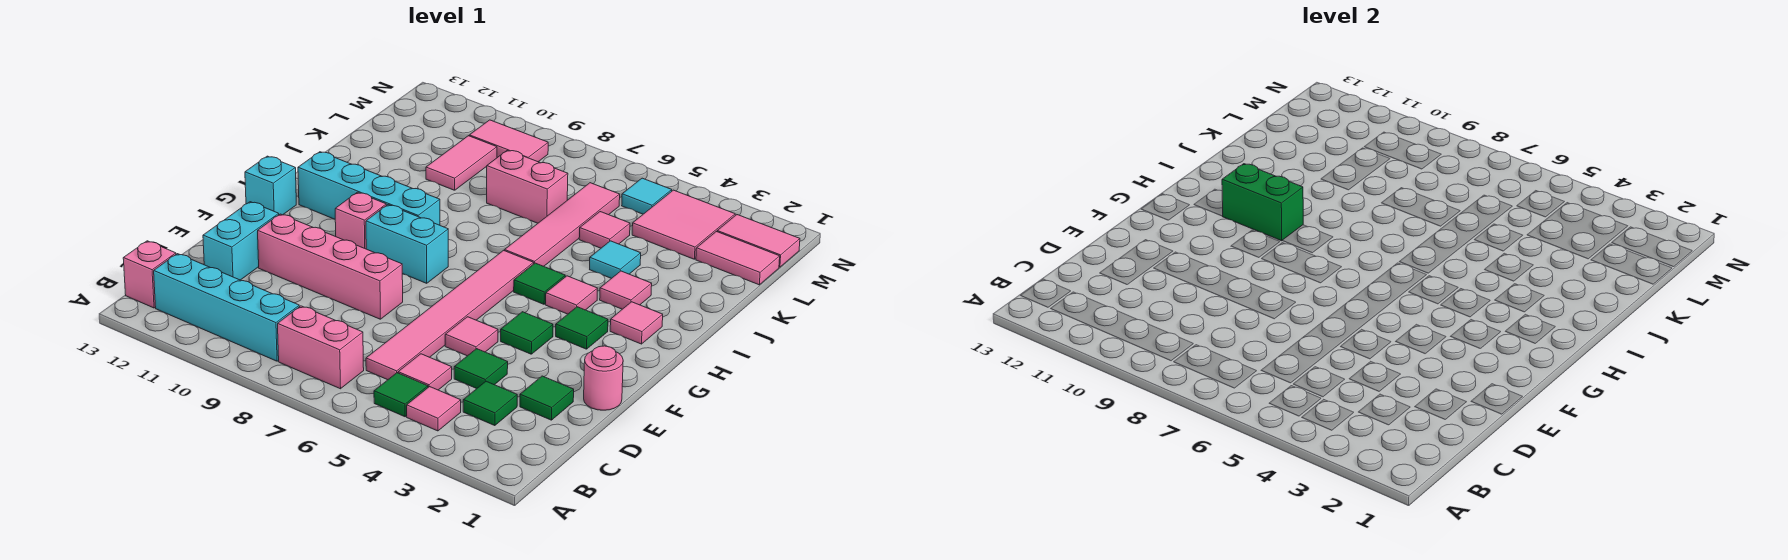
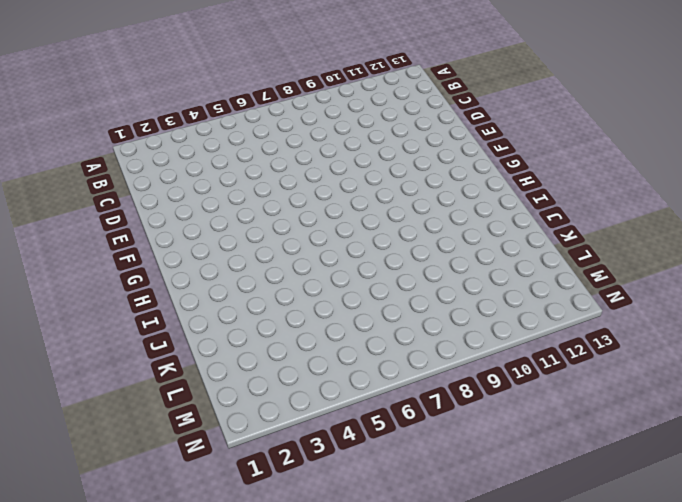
none -> pink 1x1 tile [407,387,461,431]
none -> green 1x1 tile [374,373,428,417]
none -> pink 1x2 brick [278,306,364,389]
none -> cyan 1x4 brick [154,254,299,361]

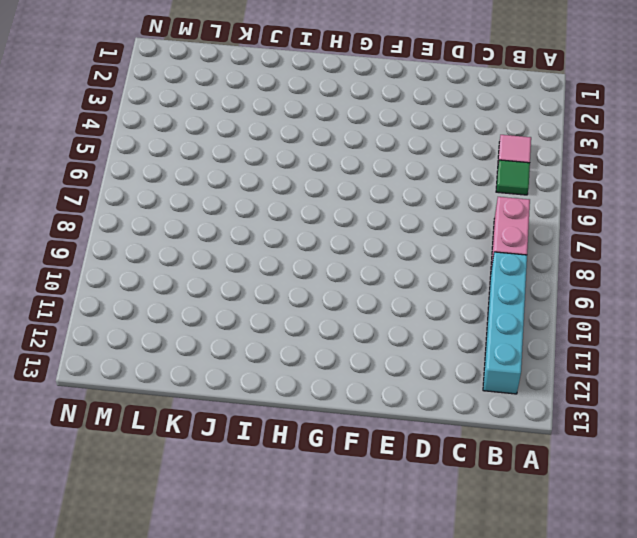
none -> pink 1x1 brick [123,241,176,308]
none -> green 1x1 tile [463,381,517,426]
none -> pink 1x1 tile [398,354,452,390]
none -> pink 1x6 tile [366,250,534,380]

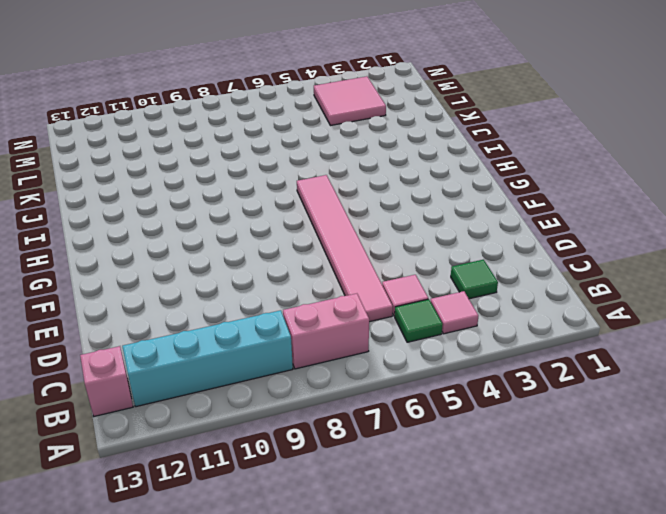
none -> green 1x1 tile [520,376,574,420]
none -> green 1x1 tile [454,349,508,389]
none -> cyan 1x2 brick [203,202,279,280]
none -> pink 1x1 round brick [584,346,623,410]

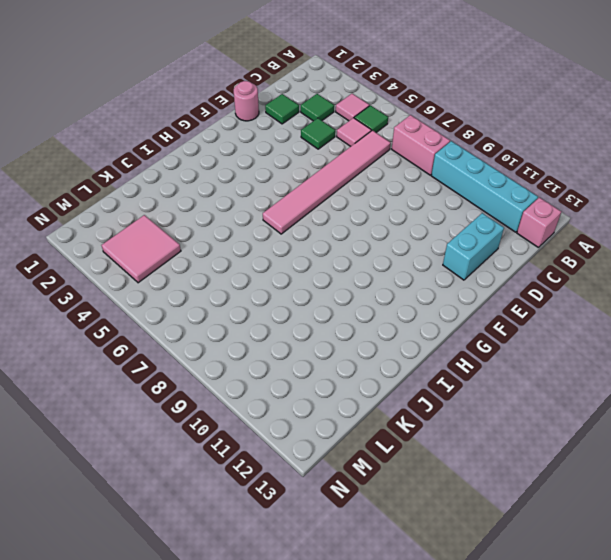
none -> pink 1x1 tile [445,317,498,356]
none -> pink 1x4 brick [258,214,403,319]
none -> green 1x1 tile [501,312,553,354]
none -> green 1x1 tile [556,307,608,349]

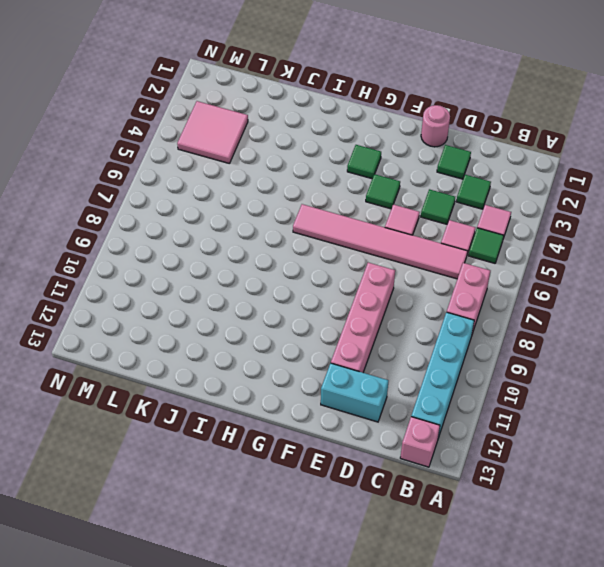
none -> cyan 1x2 brick [366,205,448,283]
none -> pink 1x1 brick [335,192,386,249]
none -> cyan 1x1 brick [245,156,296,215]
none -> pink 1x1 tile [610,302,663,344]

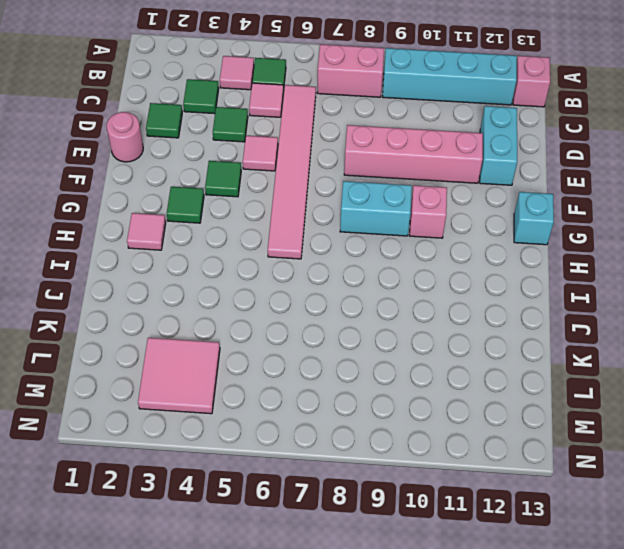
none -> pink 1x1 tile [546,276,598,314]
none -> green 1x1 tile [514,263,565,304]
none -> cyan 1x4 brick [298,152,440,225]
none -> pink 1x1 tile [600,271,652,309]

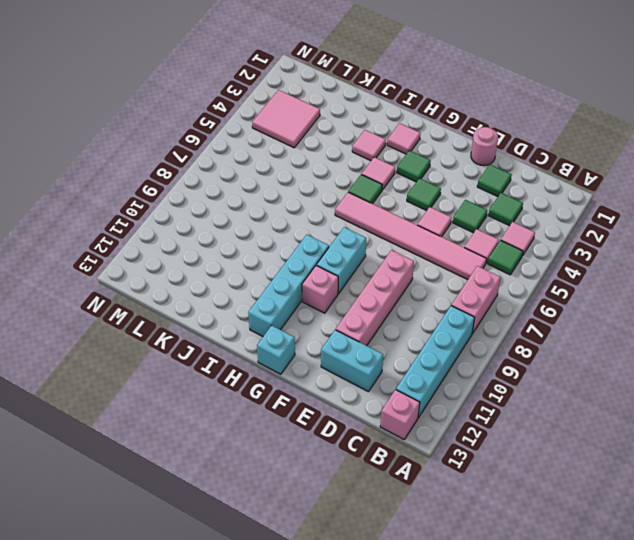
none -> pink 1x4 tile [505,183,620,266]
none -> cyan 1x1 tile [590,241,641,279]
none -> pink 1x1 tile [579,212,630,248]
none -> pink 1x2 brick [487,150,568,223]

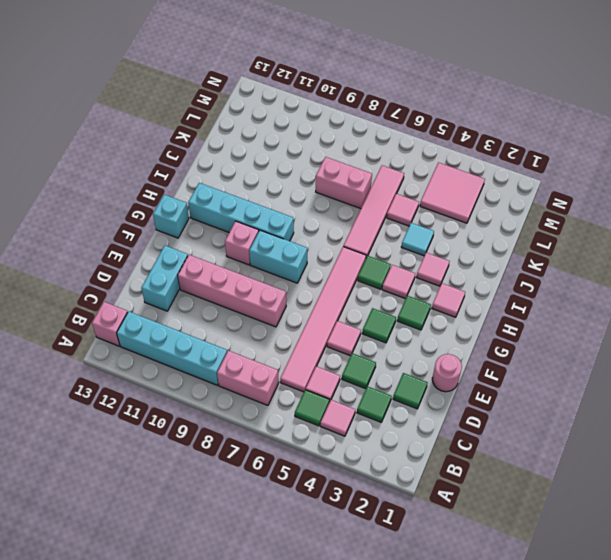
none -> pink 1x2 tile [426,136,497,190]
none -> pink 1x2 tile [696,232,780,285]
none -> pink 1x2 tile [717,215,800,267]
none -> cyan 1x1 tile [622,178,672,214]

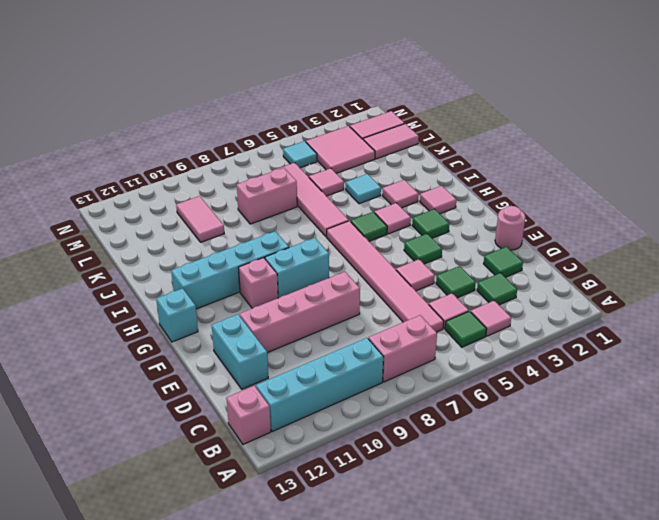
none -> pink 1x2 tile [469,120,548,162]
none -> green 1x2 brick [1222,164,1303,241]

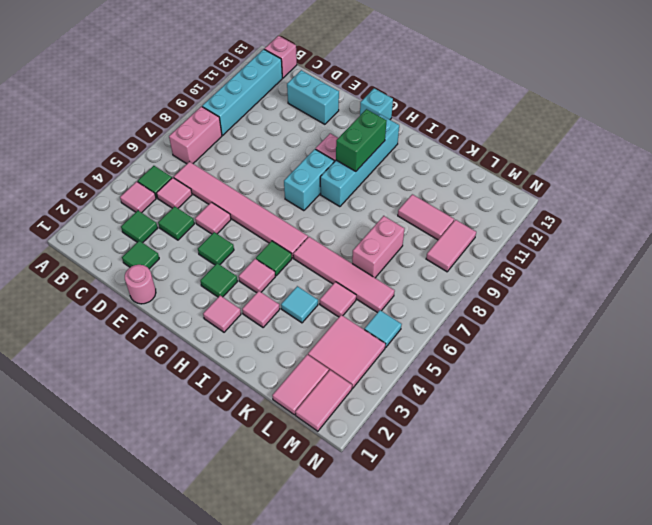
none -> pink 1x4 brick [258,214,403,319]

